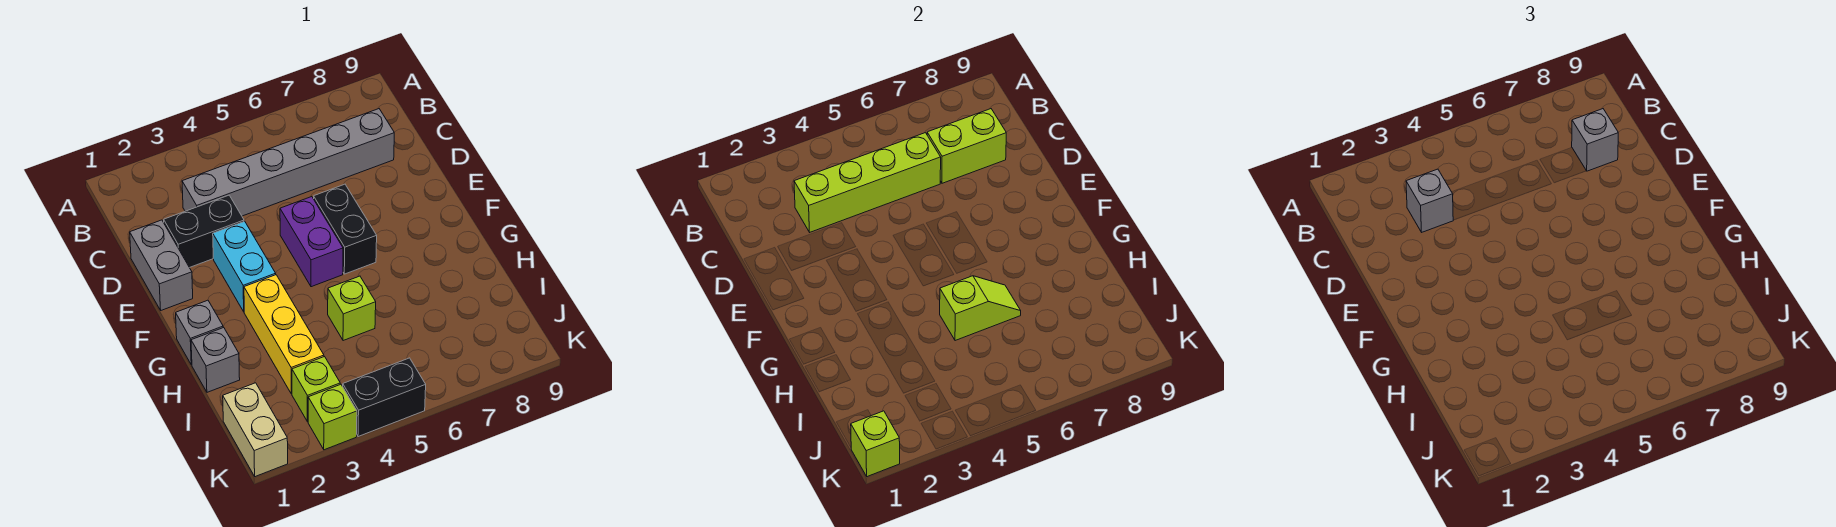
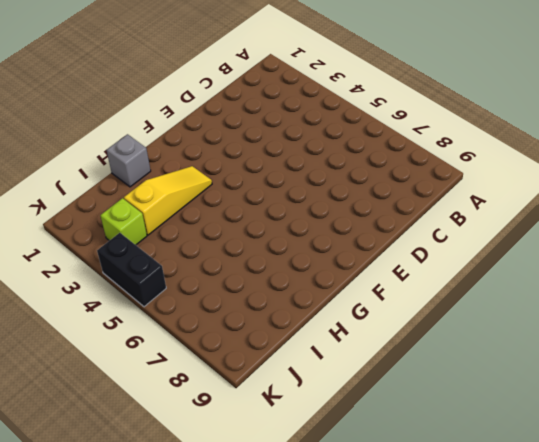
yellow 1x3 slope [124,166,212,235] -> yellow 1x3 brick [244,275,324,394]
none -> grey 1x6 brick [182,109,394,216]
none -> grey 1x2 brick [130,220,193,310]
none -> black 1x2 brick [164,195,244,267]

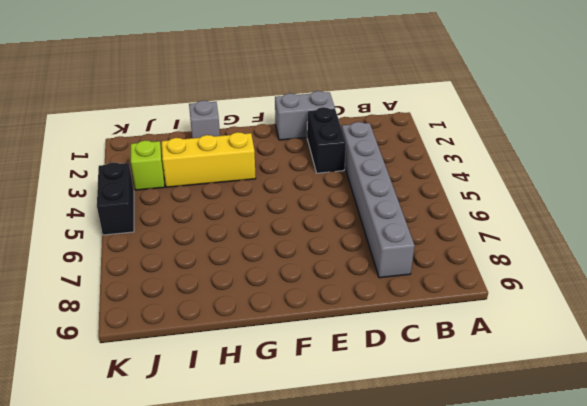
none -> cyan 1x2 brick [213,221,276,312]
none -> purple 1x2 brick [280,197,343,287]
none -> black 1x2 brick [314,184,377,274]

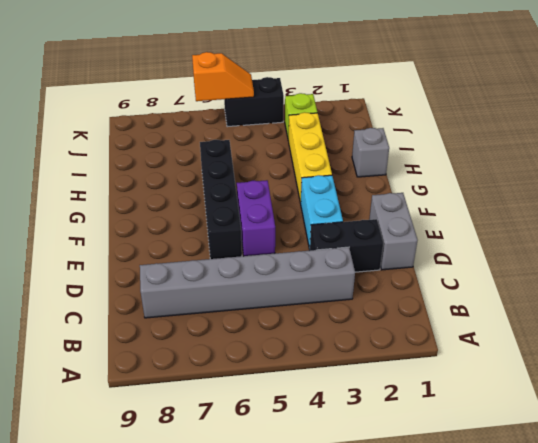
black 1x4 brick [200,140,242,259] -> black 1x2 brick [314,184,377,274]
orange 1x2 slope [192,52,254,101] -> none
none -> grey 1x1 brick [176,300,223,365]
none -> lime 1x1 brick [328,276,376,341]
none -> tan 1x2 brick [223,383,288,477]

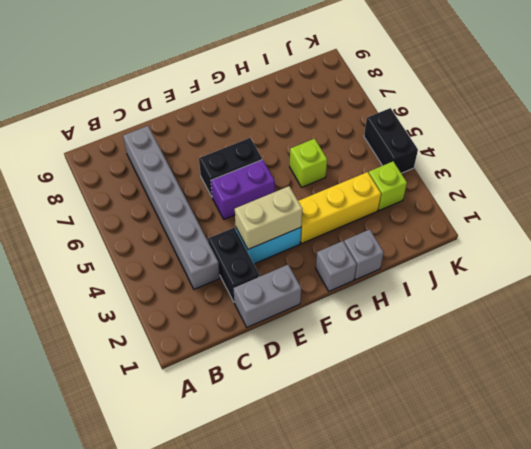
tan 1x2 brick [235,186,303,249] -> tan 1x2 brick moved to [223,383,288,477]
none -> lime 1x1 brick [308,384,357,450]
none -> lime 1x4 brick [794,133,941,232]
none -> lime 1x2 brick [927,109,1006,183]

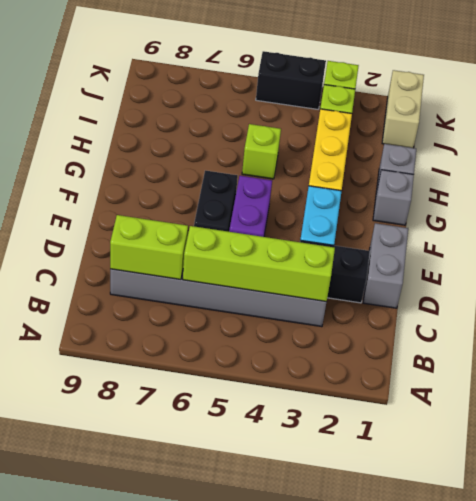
none -> lime 1x2 slope [940,276,1021,341]
none -> lime 1x1 brick [851,411,900,477]
none -> grey 1x1 brick [1406,169,1453,232]

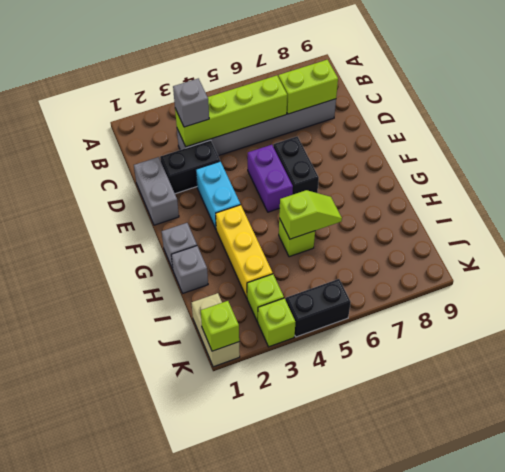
none -> grey 1x1 brick [1572,109,1618,171]

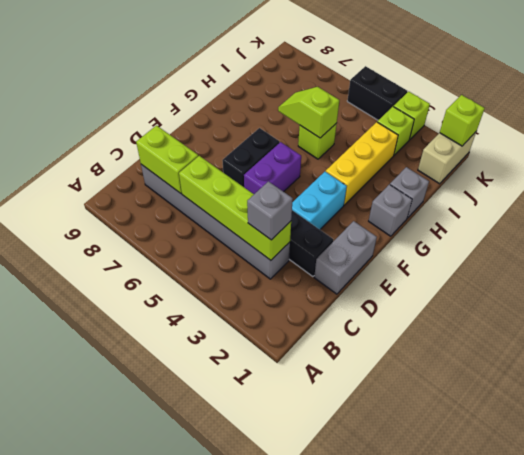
none -> grey 1x1 brick [1572,109,1618,171]

